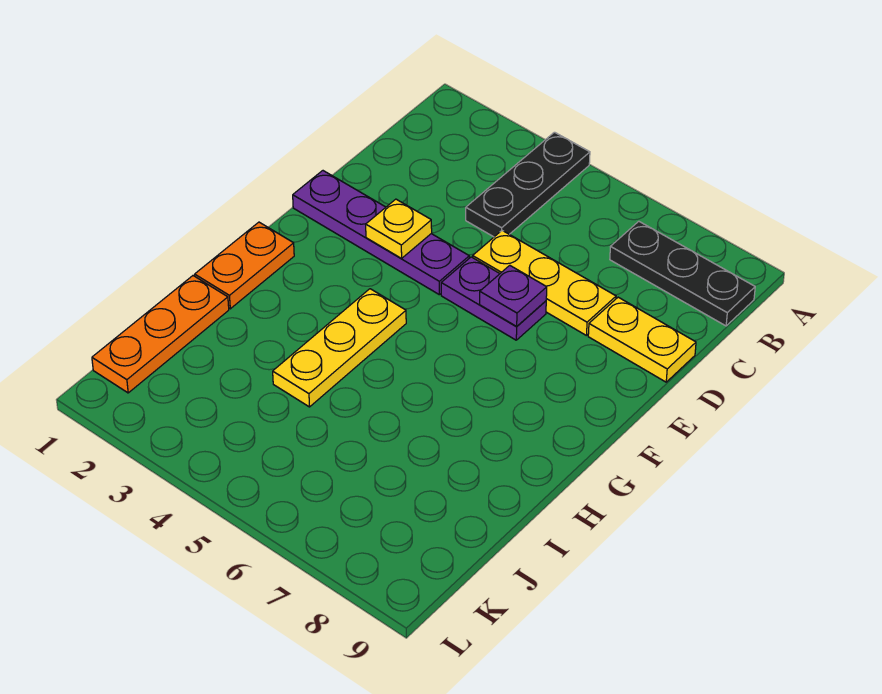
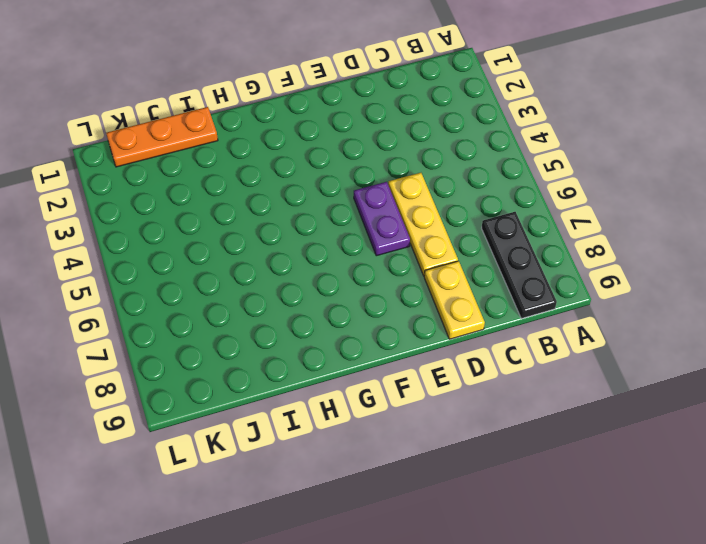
none -> black 1x3 plate [466,132,590,237]
none -> purple 1x4 plate [293,171,469,295]

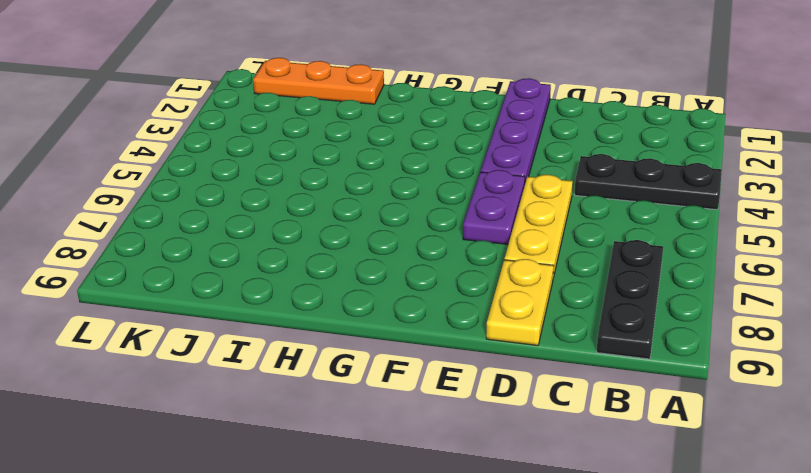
none -> orange 1x2 plate [195,222,294,309]
none -> yellow 1x3 plate [273,289,406,407]

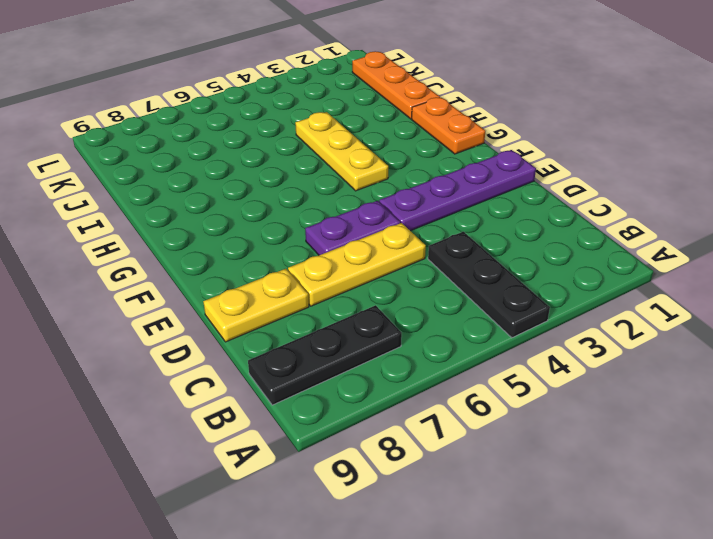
none -> yellow 1x1 plate [366,199,432,258]
none -> purple 1x1 plate [480,265,547,327]

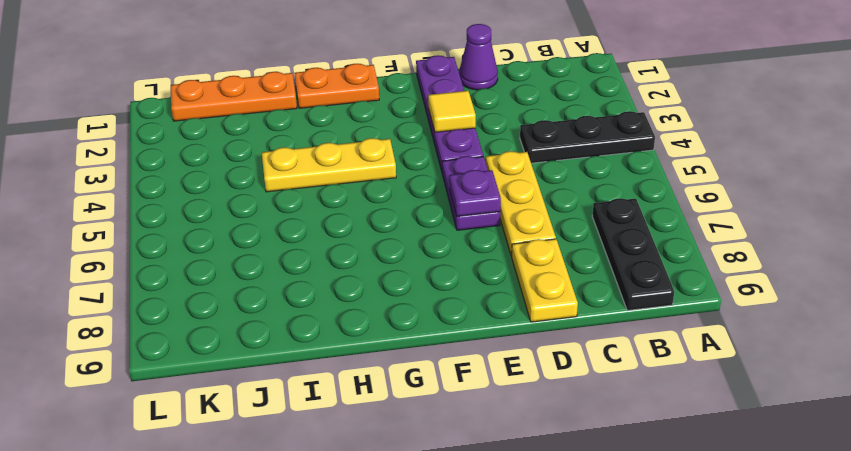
purple 1x1 cone [459,24,498,90] -> none
yellow 1x1 tile [428,91,476,132] -> yellow 1x1 plate [366,199,432,258]

